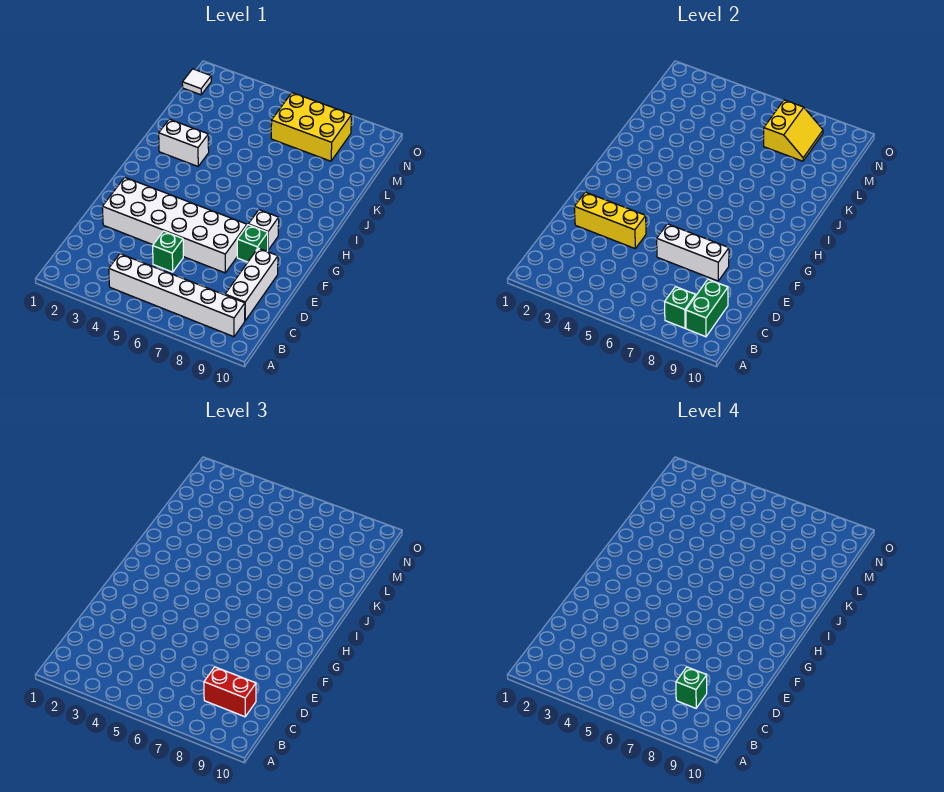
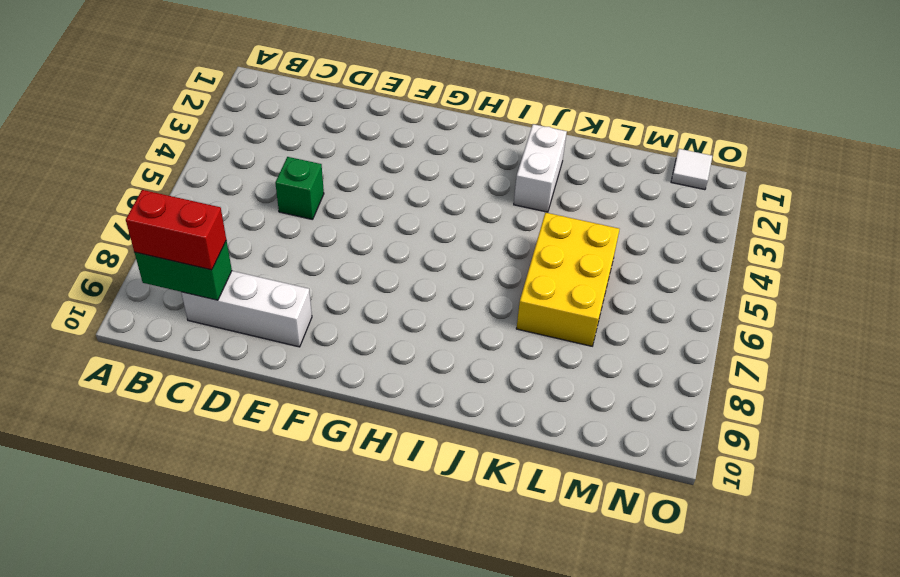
red 1x2 brick [126,190,226,270] -> red 1x2 brick turned to [204,667,256,717]
yellow 2x3 brick [516,213,620,346] -> yellow 2x3 brick moved to [271,93,352,161]
none -> white 1x6 brick [109,254,245,337]
none -> white 2x6 brick [102,177,247,273]
none -> green 1x1 brick [237,225,268,262]

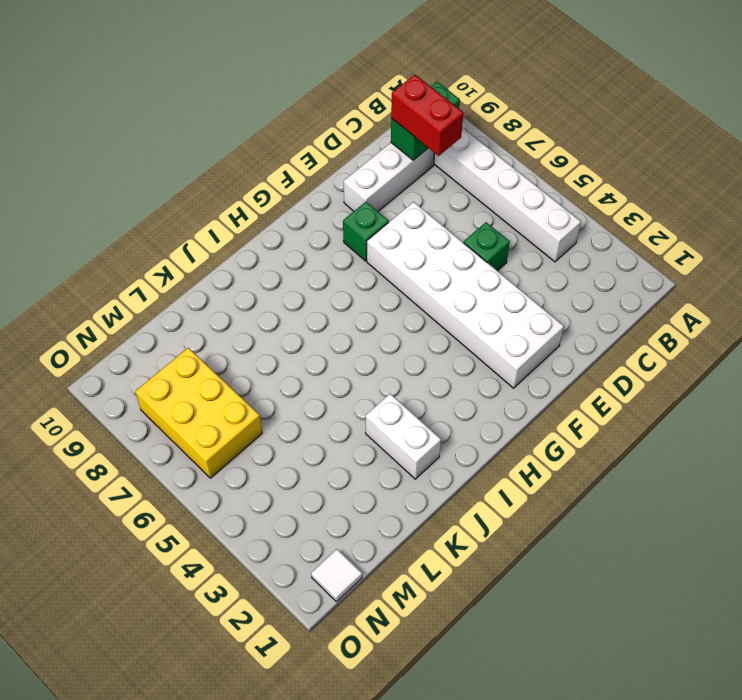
none -> white 1x1 brick [248,210,279,250]
none -> green 1x1 brick [665,287,696,328]
none -> yellow 1x3 brick [574,192,646,248]

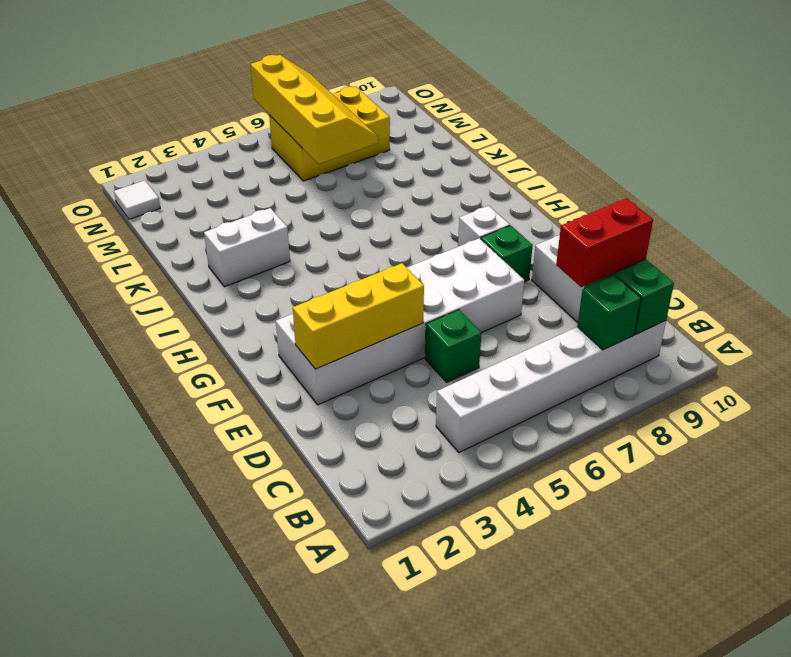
yellow 2x4 slope [250,55,378,164] -> yellow 2x2 slope [764,100,823,161]
none -> white 1x3 brick [657,224,729,281]
none -> green 1x1 brick [676,667,707,708]

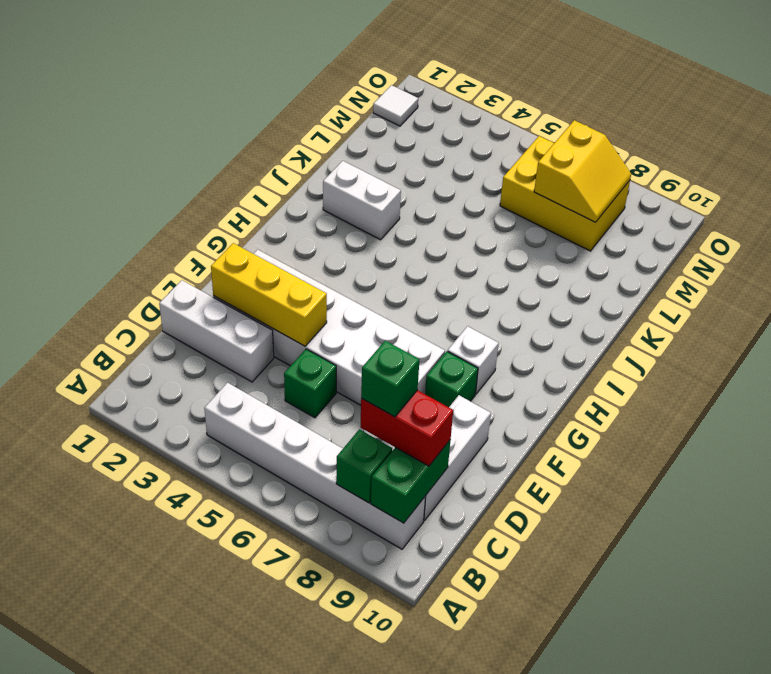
white 1x3 brick [159,280,274,382] -> white 1x3 brick moved to [657,224,729,281]

